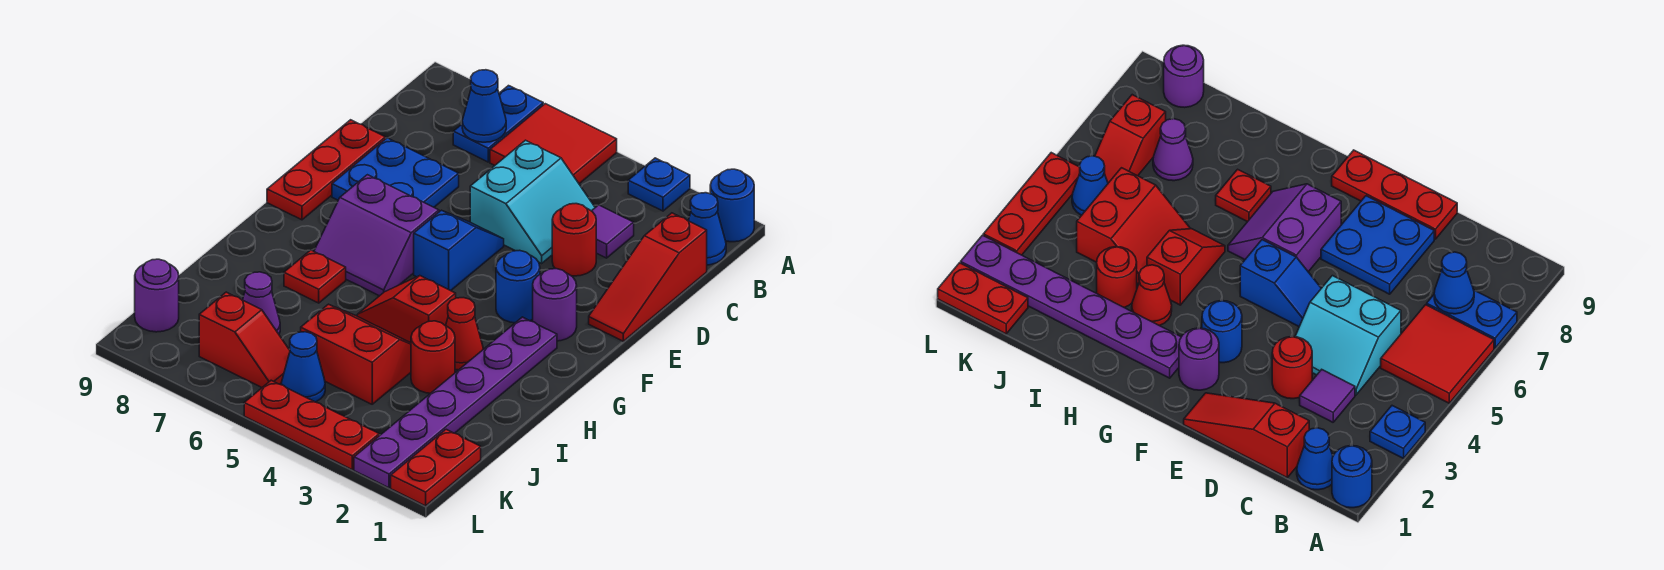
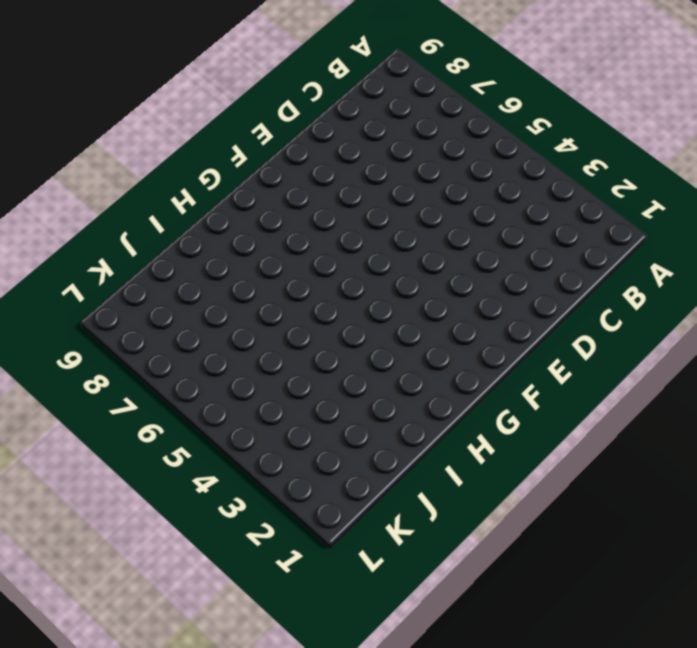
none -> blue 1x1 round brick [710,169,754,242]
none -> blue 1x1 plate [628,158,690,211]
none -> red 2x2 tile [490,104,617,184]

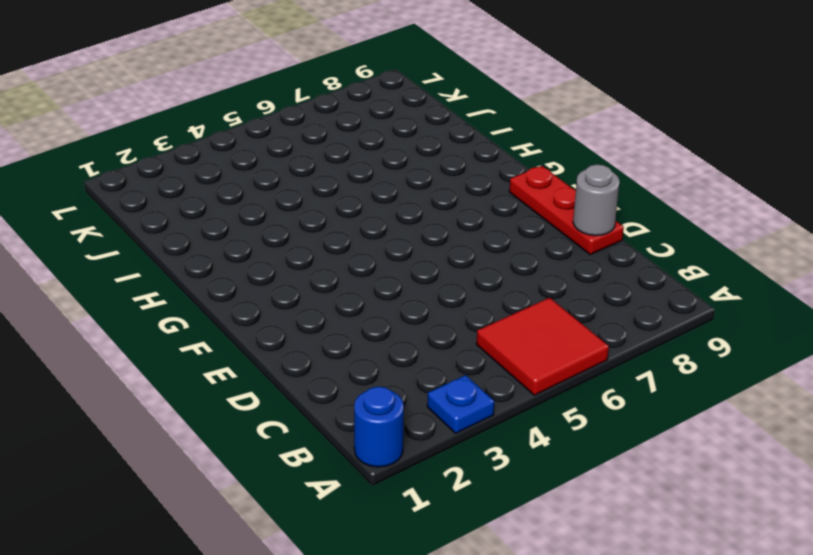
grey 1x1 round brick [573,164,620,236] -> none
none -> blue 1x2 plate [453,86,543,162]
none -> blue 1x1 cone [688,193,726,265]
none -> red 1x3 slope [589,213,707,341]

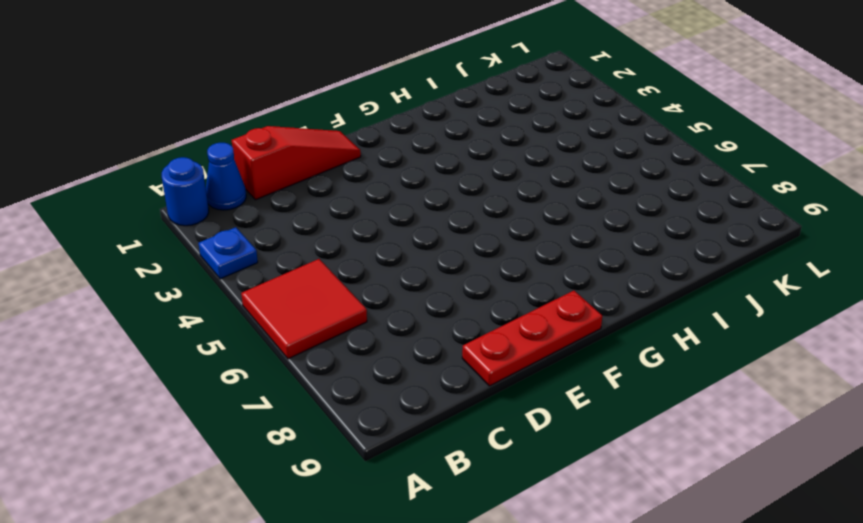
none -> blue 1x2 plate [453,86,543,162]
none -> purple 1x1 tile [592,205,634,258]
none -> cyan 2x2 slope [470,140,595,263]

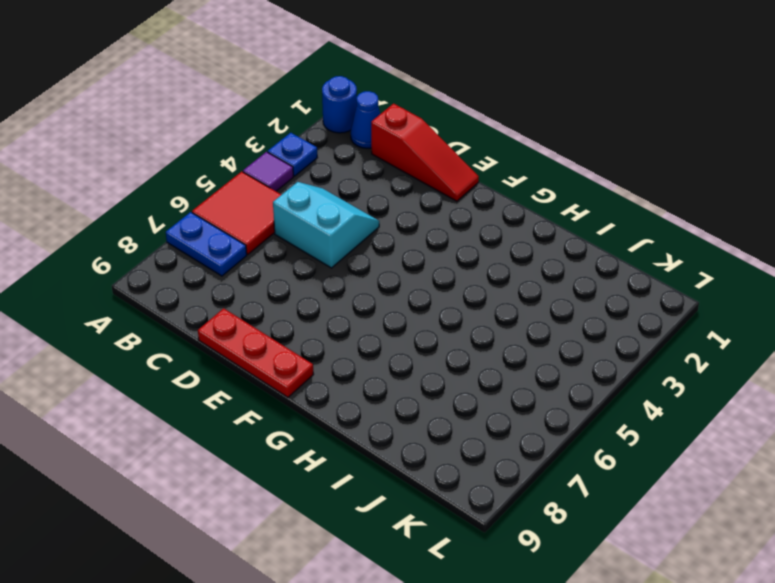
purple 1x1 tile [243,152,293,191] -> purple 1x1 tile moved to [592,205,634,258]
none -> red 1x1 round brick [552,204,596,276]
none -> blue 2x2 plate [332,138,459,207]
none -> blue 1x2 slope [414,210,504,291]

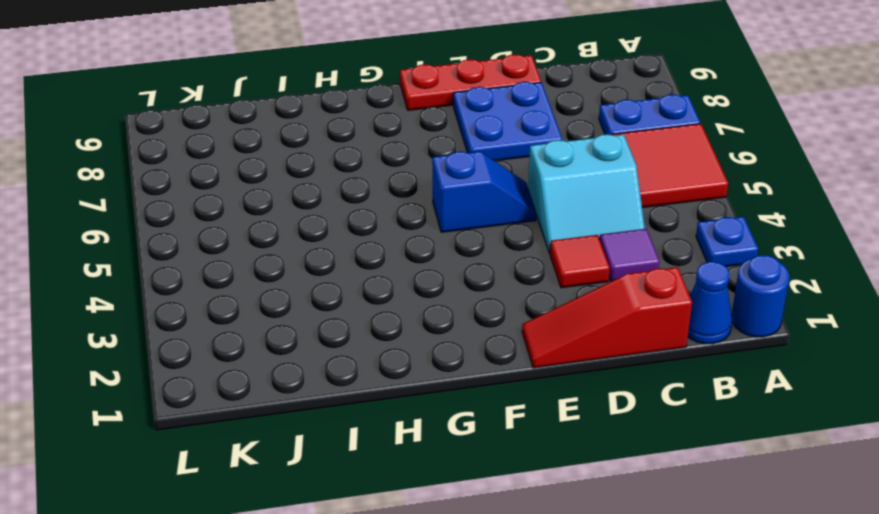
red 1x1 tile [550,235,610,288] -> red 1x1 round brick [552,204,596,276]
none -> purple 1x1 round brick [533,269,577,341]
none -> blue 1x1 round brick [496,250,540,323]
none -> purple 2x2 slope [314,175,439,296]

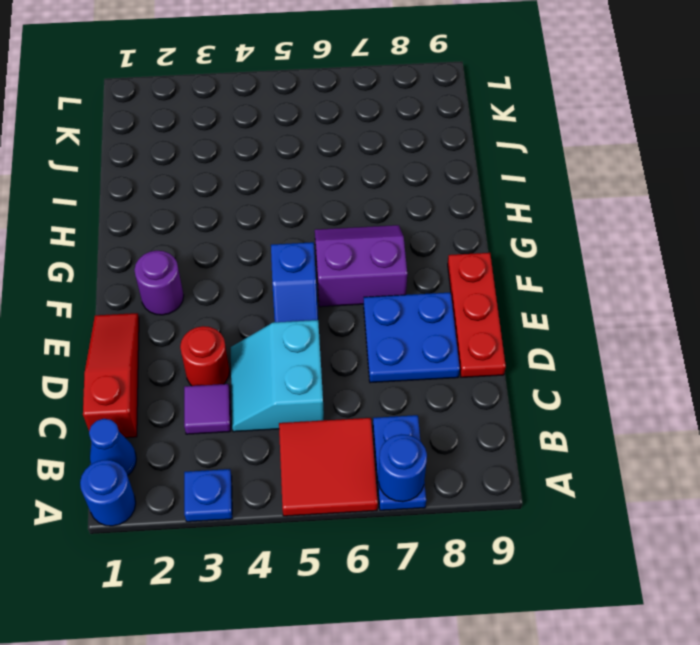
blue 1x1 round brick [378,434,427,502] -> blue 1x1 round brick moved to [496,250,540,323]
none -> purple 1x6 plate [354,317,557,488]
none -> red 1x1 cone [446,298,483,370]
none -> red 1x2 slope [357,276,456,343]

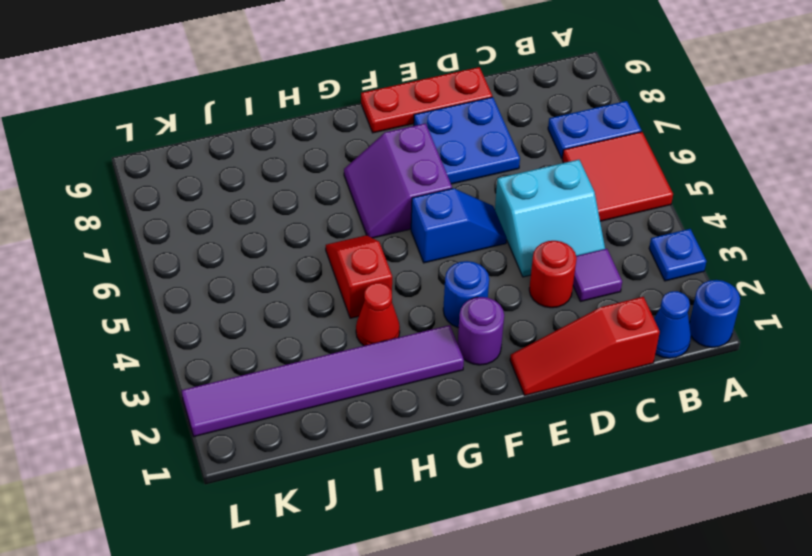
purple 1x6 tile [182,325,464,436] -> purple 1x6 plate [354,317,557,488]
none -> red 1x1 plate [284,250,346,303]
none -> red 1x1 round brick [411,321,455,393]
none -> red 2x2 slope [301,304,411,404]

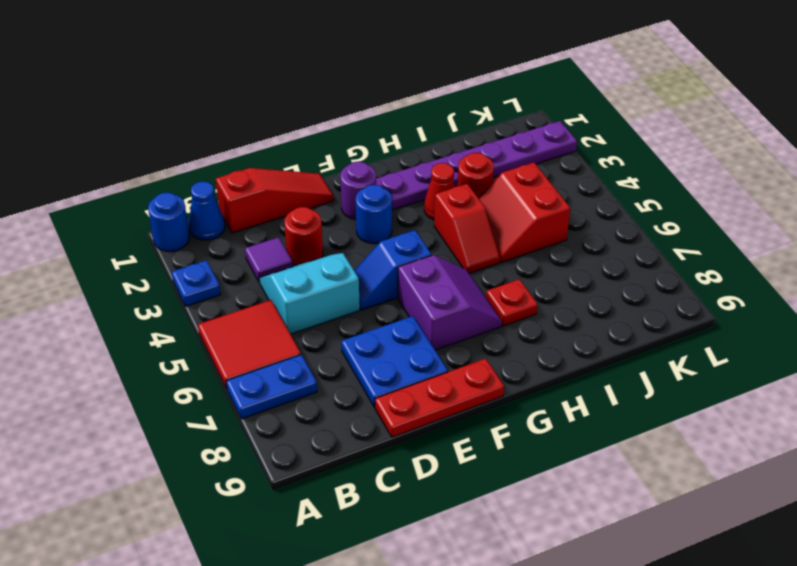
none -> purple 1x1 cone [243,272,280,334]
none -> red 1x2 plate [391,429,481,506]
none -> blue 1x1 cone [281,332,325,402]

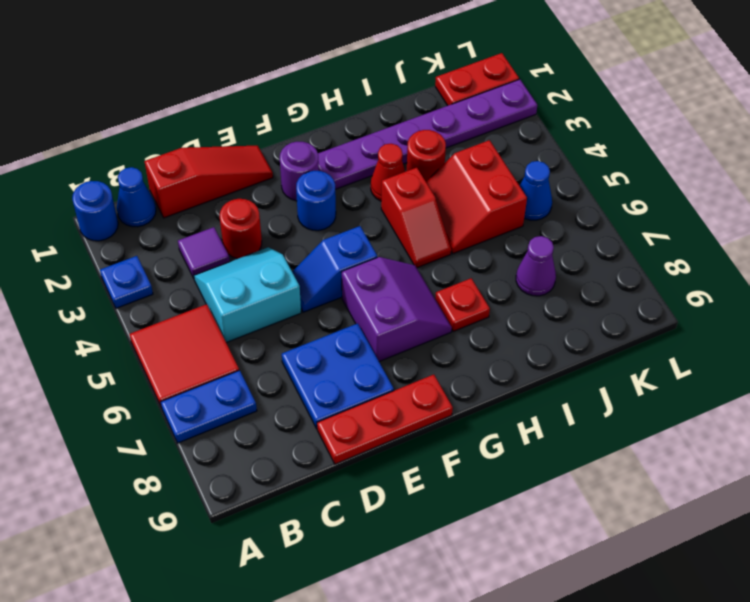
none -> red 1x2 slope [199,292,290,387]
none -> purple 1x1 round brick [135,259,179,332]
none -> red 1x3 plate [244,380,379,469]

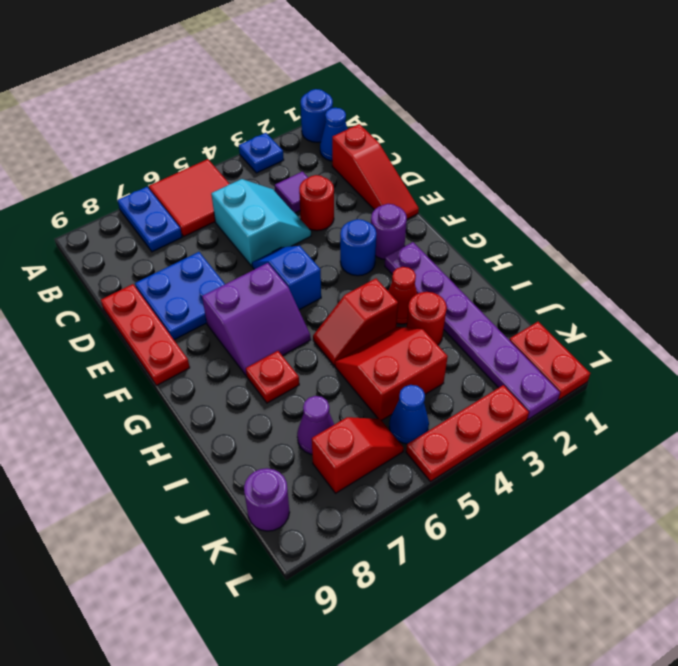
none -> blue 1x1 cone [462,70,506,142]

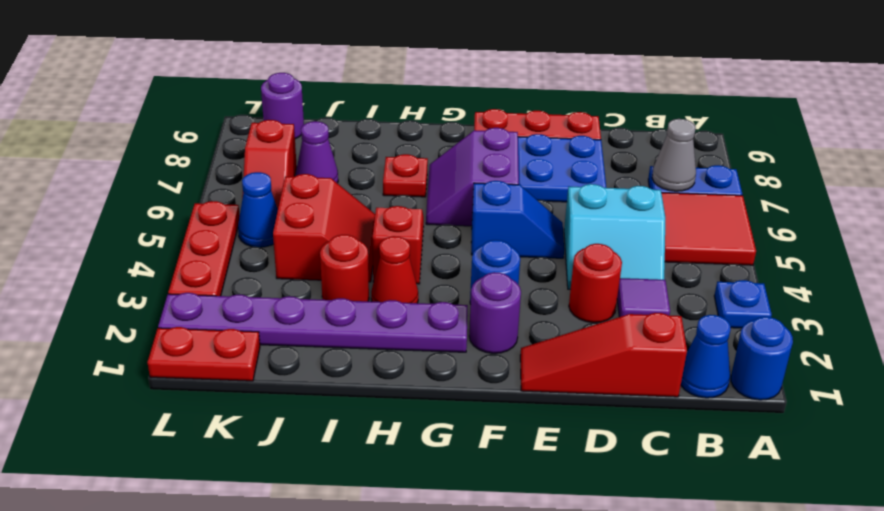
grey 1x1 cone [652,119,696,191] -> blue 1x1 cone [462,70,506,142]

